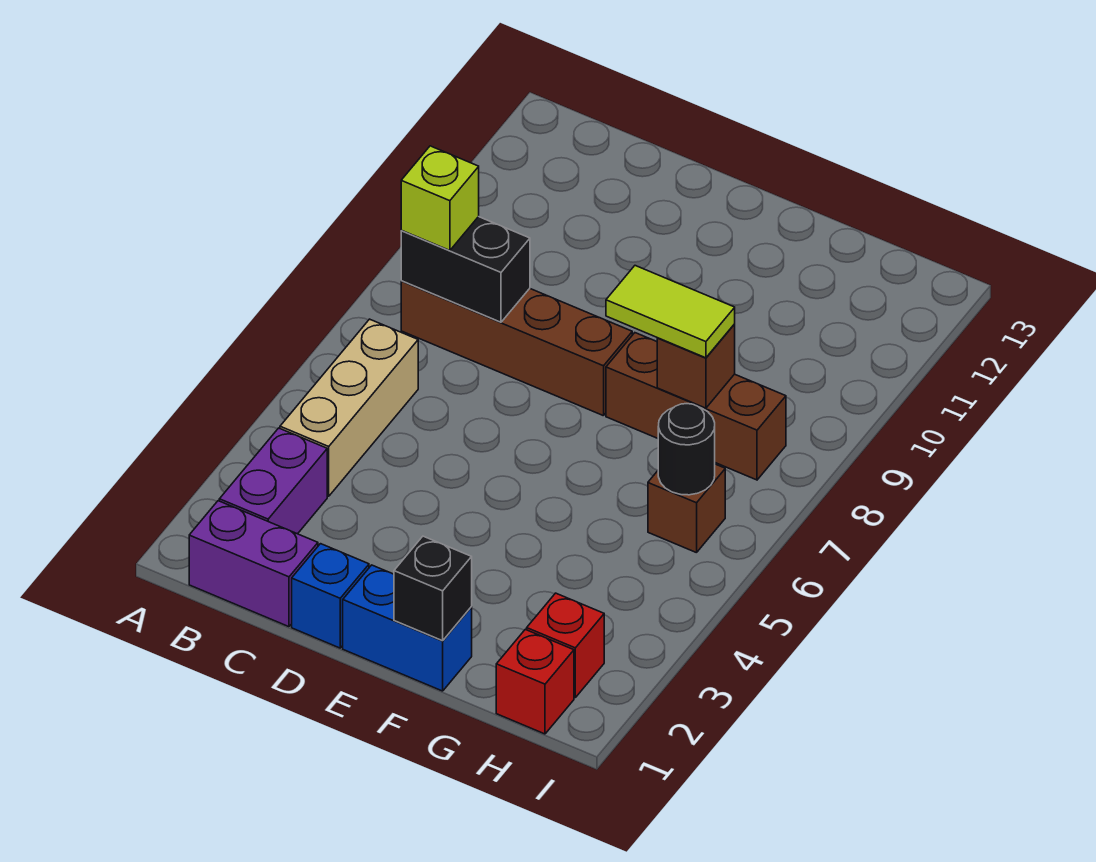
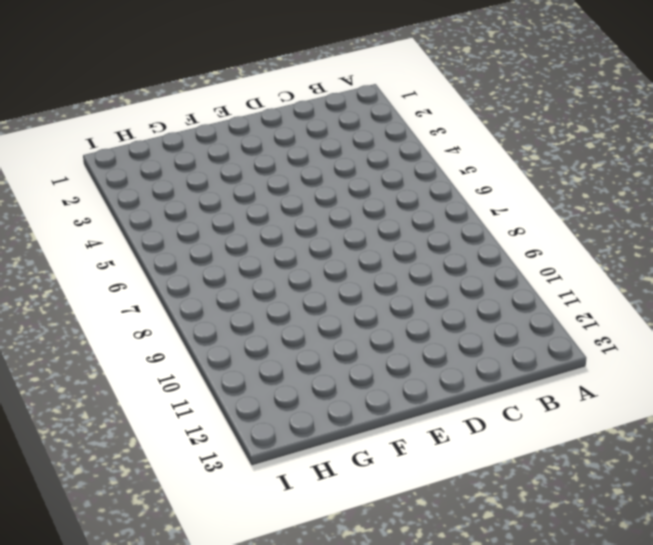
none -> purple 1x2 brick [189,501,318,627]
none -> purple 1x2 brick [219,428,327,534]
none -> tan 1x3 brick [280,319,418,496]

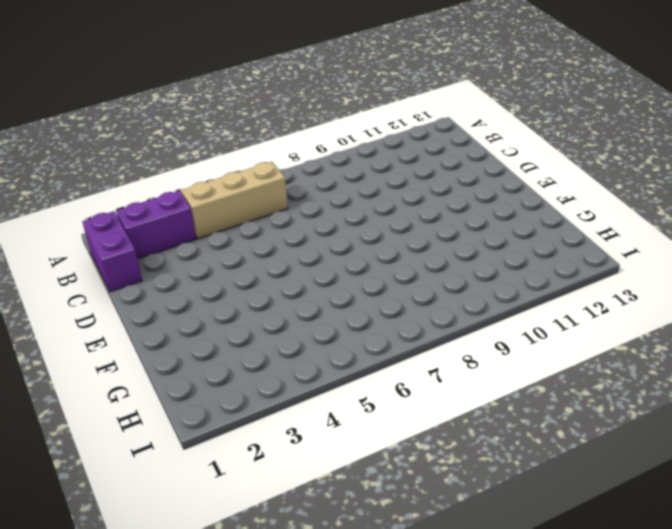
none -> brown 1x4 brick [401,281,632,416]
none -> blue 1x1 brick [292,544,369,648]
none -> blue 1x2 brick [343,565,472,691]

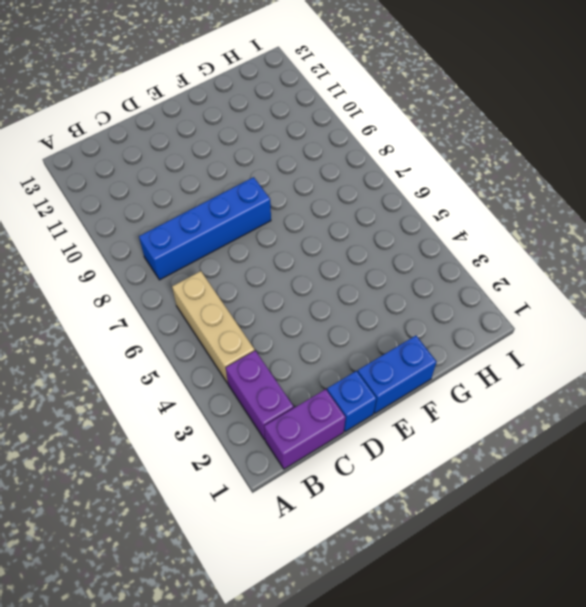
blue 1x4 brick [139,177,271,280] -> brown 1x4 brick [401,281,632,416]
none -> brown 1x3 brick [606,333,786,480]
none -> red 1x1 brick [496,629,574,734]
none -> red 1x1 brick [527,593,604,698]

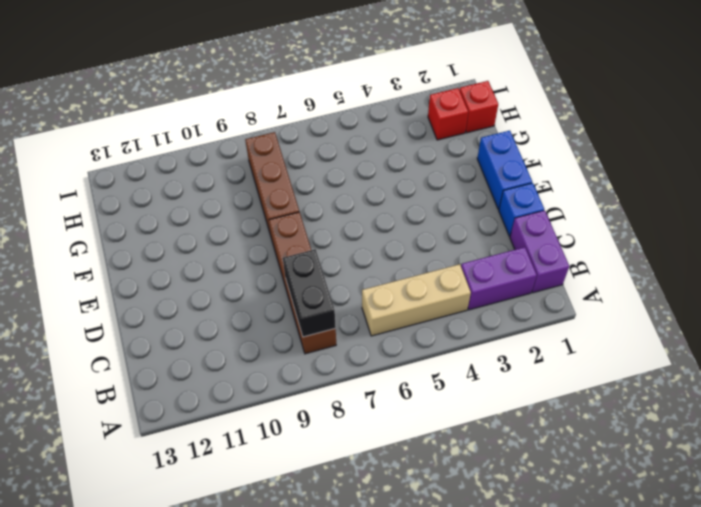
none -> brown 1x1 brick [648,464,725,553]
none -> black 1x1 brick [394,536,472,641]
none -> brown 1x1 brick [657,324,735,408]

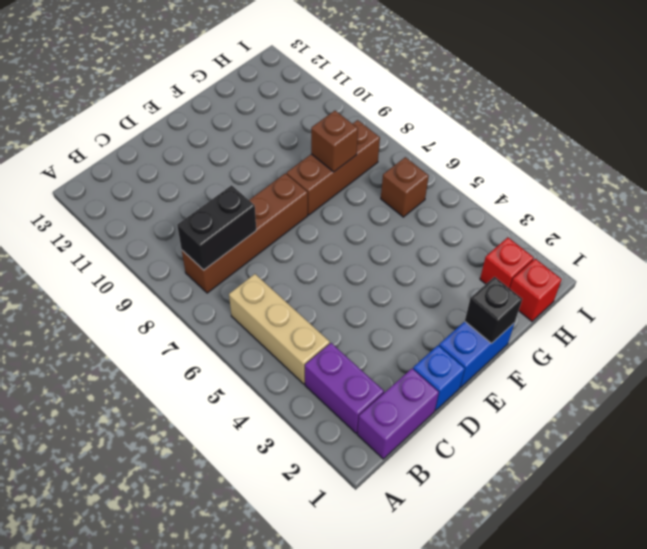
none -> black 1x1 round brick [658,404,715,495]
none -> lime 1x1 brick [401,146,479,250]
none -> lime 1x2 tile [606,266,735,358]

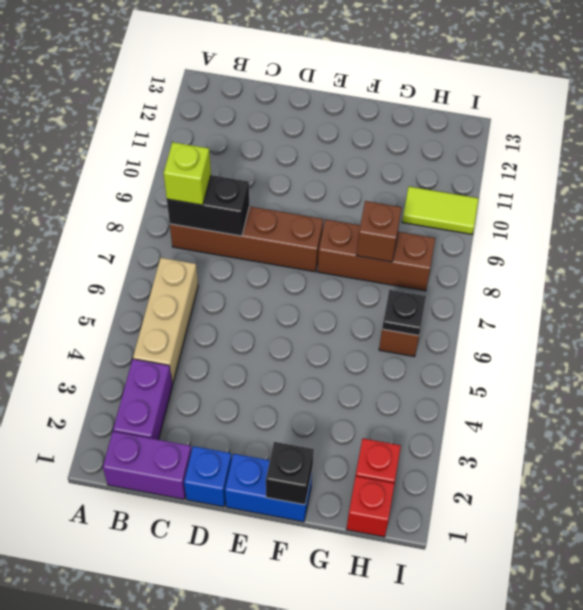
black 1x1 plate [382,290,426,336] -> black 1x1 round brick [658,404,715,495]
lime 1x2 tile [402,187,479,234] -> lime 1x2 tile moved to [606,266,735,358]

